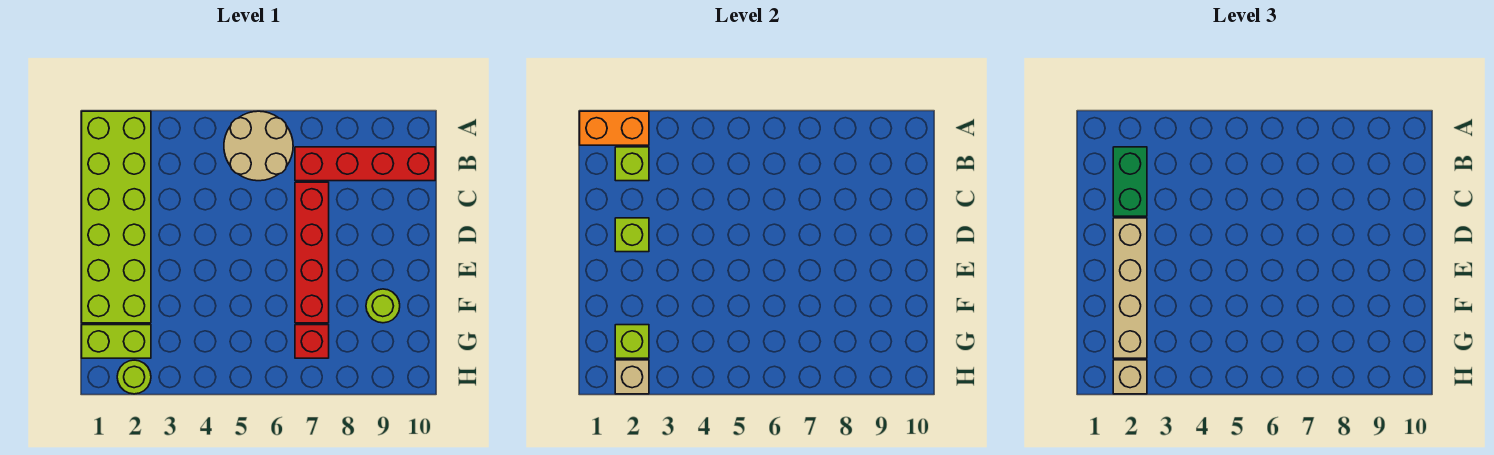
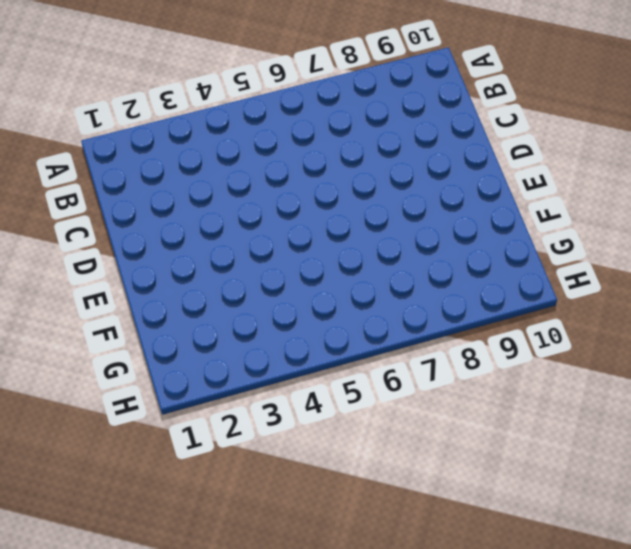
none -> lime 2x6 brick [82,111,151,323]
none -> tan 2x2 round brick [224,111,293,181]
none -> red 1x4 brick [295,147,435,181]

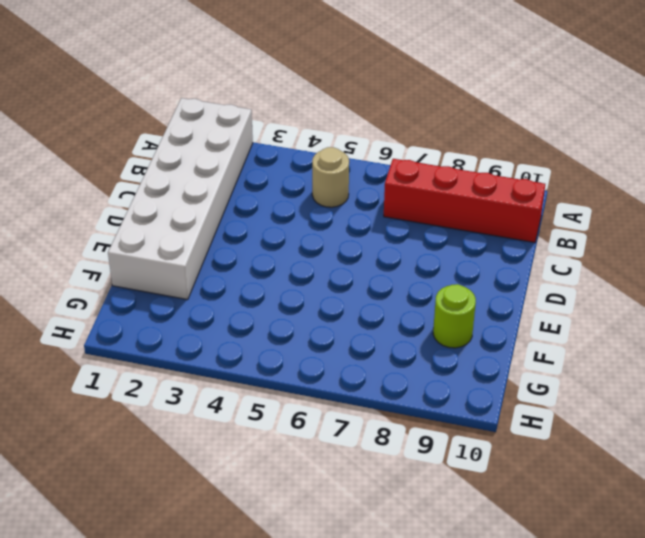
white 2x6 brick [108,98,253,300] -> lime 2x6 brick [82,111,151,323]
tan 1x1 round brick [312,147,349,207] -> tan 2x2 round brick [224,111,293,181]
none -> red 1x4 brick [295,182,329,323]
none -> lime 1x2 brick [82,325,151,358]
none -> red 1x1 brick [295,325,329,358]

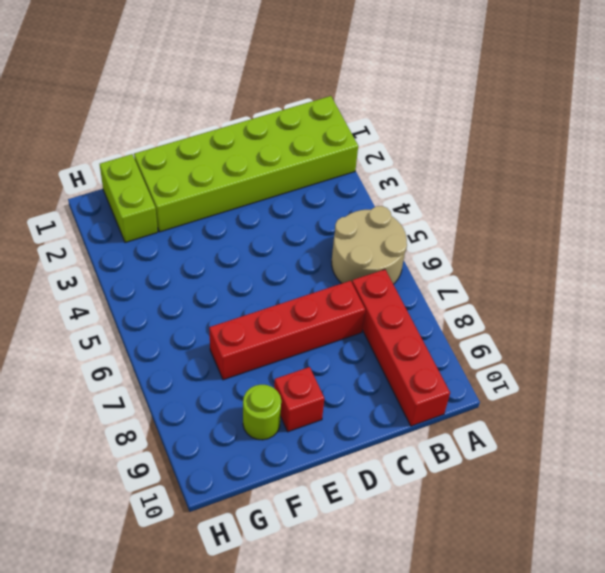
red 1x1 brick [274,367,324,432] -> red 1x1 brick moved to [295,325,329,358]
none -> lime 1x1 round brick [117,360,151,394]
none -> orange 1x2 brick [580,111,649,145]
none -> lime 1x1 brick [615,147,649,181]

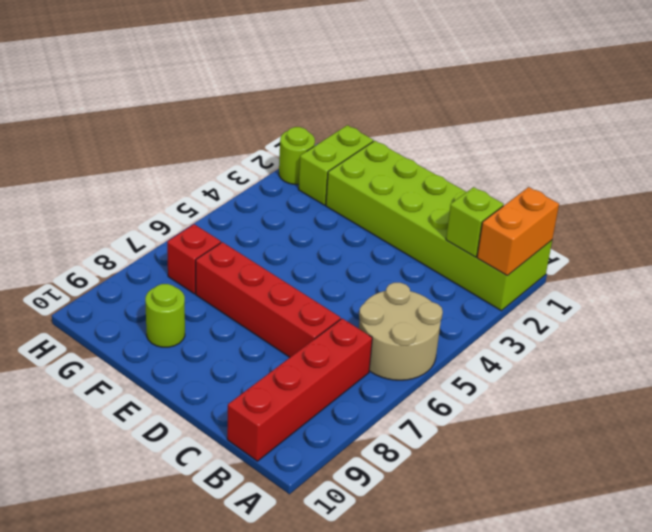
none -> lime 1x1 brick [615,218,649,252]
none -> lime 1x1 brick [615,325,649,358]
none -> tan 1x1 brick [615,360,649,394]

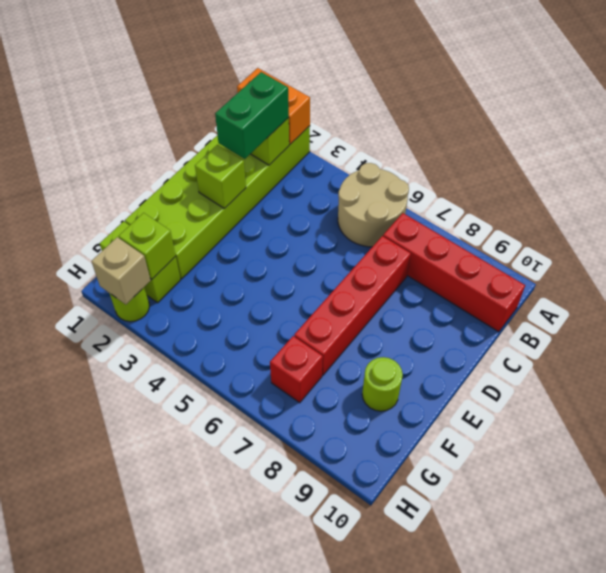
none -> tan 1x4 brick [1113,218,1147,358]
none -> tan 1x1 brick [1113,360,1147,394]

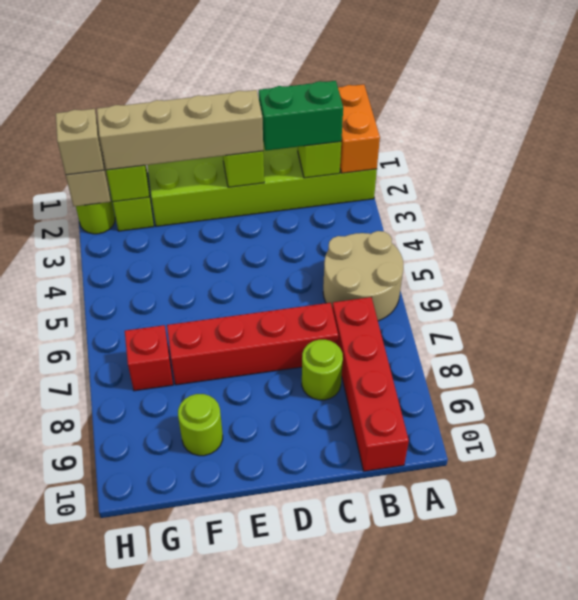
lime 1x1 round brick [302,340,343,400] -> none

